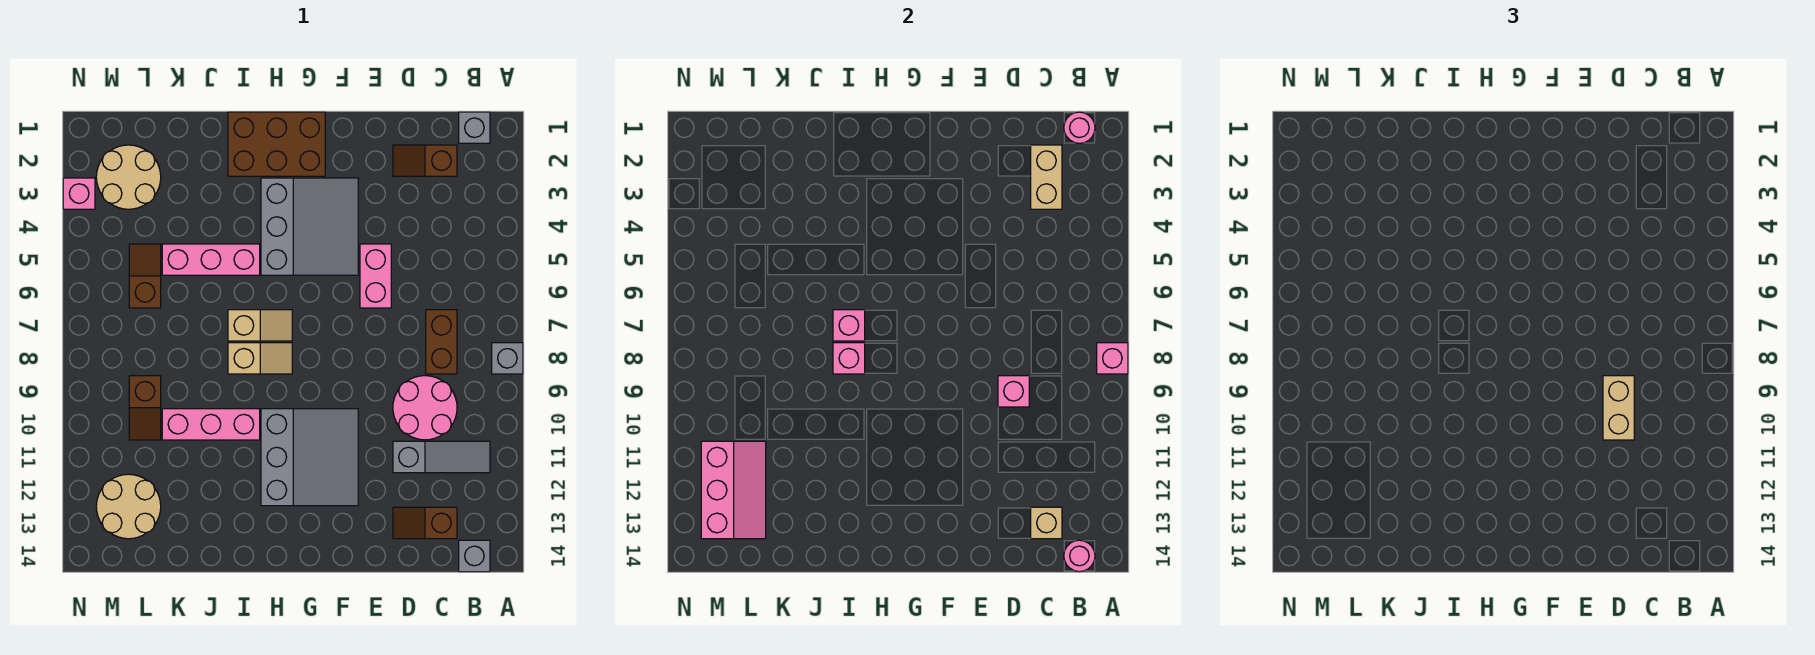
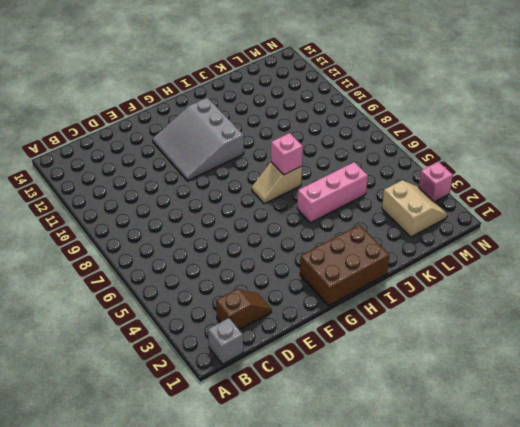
tan 2x2 slope [382,180,447,237] -> tan 2x2 round brick [96,145,161,209]
none -> grey 1x1 brick [492,343,523,374]
none -> grey 1x3 slope [393,441,490,473]
none -> grey 1x1 brick [459,540,490,572]
none -> brown 1x2 brick [426,310,457,374]

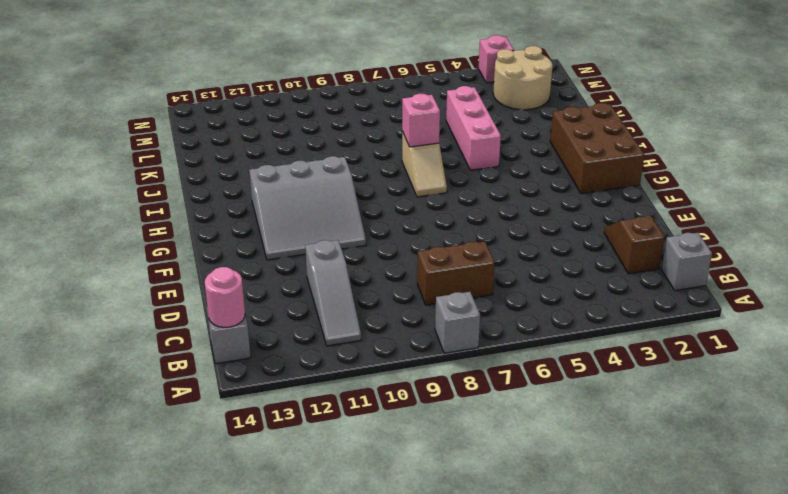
none -> pink 2x2 round brick [393,376,457,440]
none -> brown 1x2 slope [393,507,457,539]
none -> pink 1x2 brick [360,244,391,308]
none -> grey 3x3 slope [261,178,358,275]

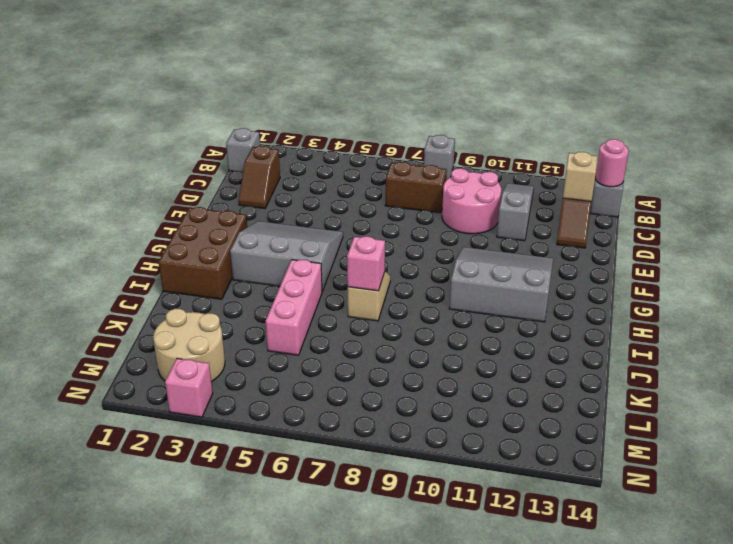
none -> pink 1x2 brick [360,244,391,308]
none -> tan 1x2 slope [228,343,292,374]
none -> pink 1x3 brick [162,409,260,440]
none -> brown 1x2 slope [129,244,161,308]

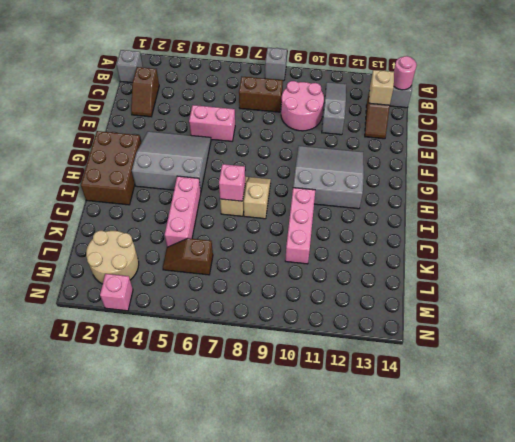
none -> brown 1x2 slope [129,376,161,440]
none -> tan 2x2 round brick [96,474,161,539]
none -> pink 1x1 brick [1097,343,1128,374]
none -> pink 1x1 round brick [1064,112,1095,143]

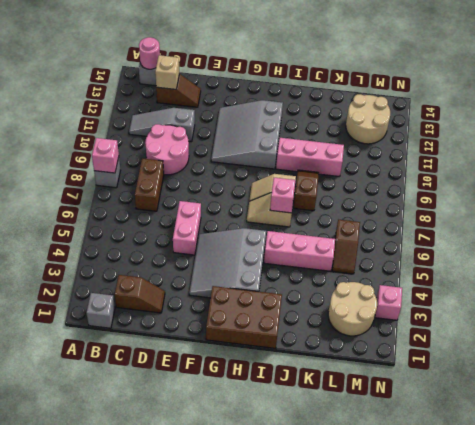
brown 1x2 slope [293,170,318,211] -> brown 1x2 slope moved to [129,376,161,440]
none -> pink 1x1 round brick [1064,112,1095,143]
none -> tan 1x2 brick [1031,145,1062,209]
none -> pink 1x1 brick [998,376,1029,407]
none -> pink 1x1 brick [833,343,865,374]

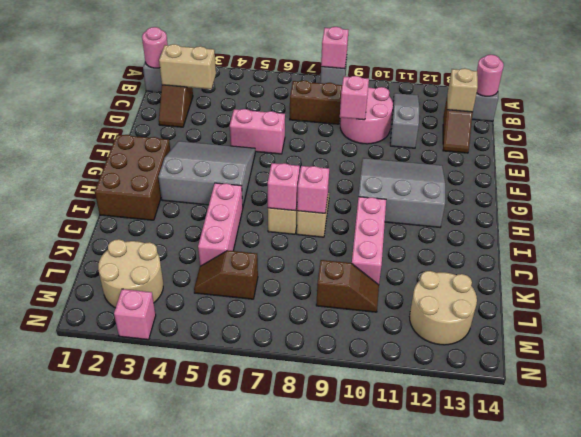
none -> pink 2x3 slope [701,441,766,539]
none -> tan 1x2 brick [1603,376,1634,440]

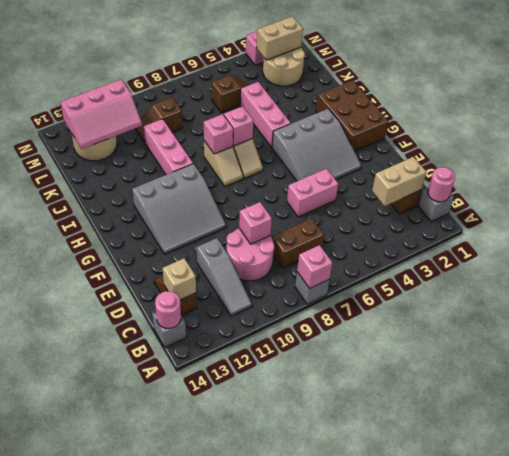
tan 1x2 brick [256,17,303,60] -> tan 1x2 brick moved to [1603,376,1634,440]

